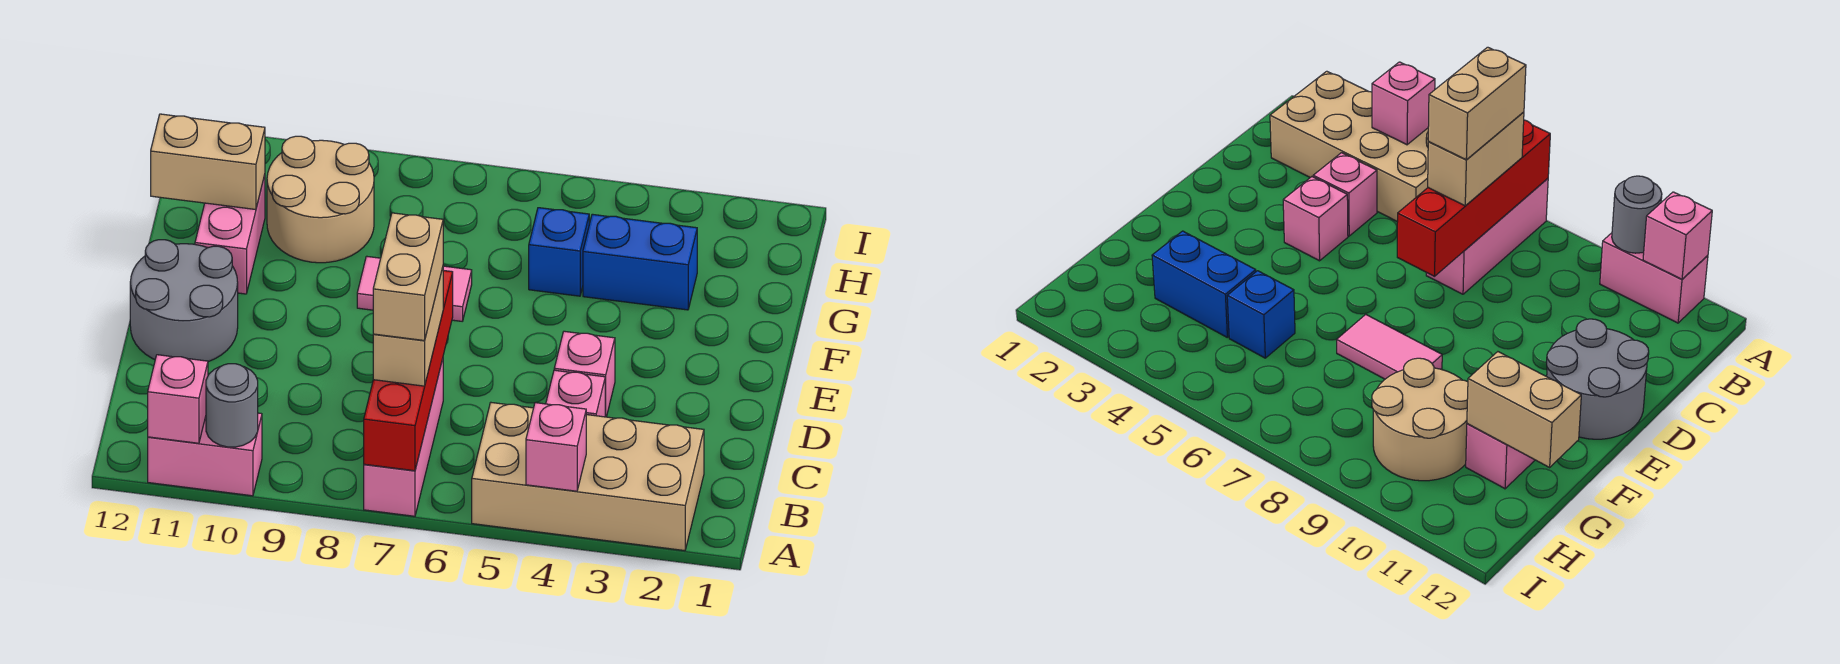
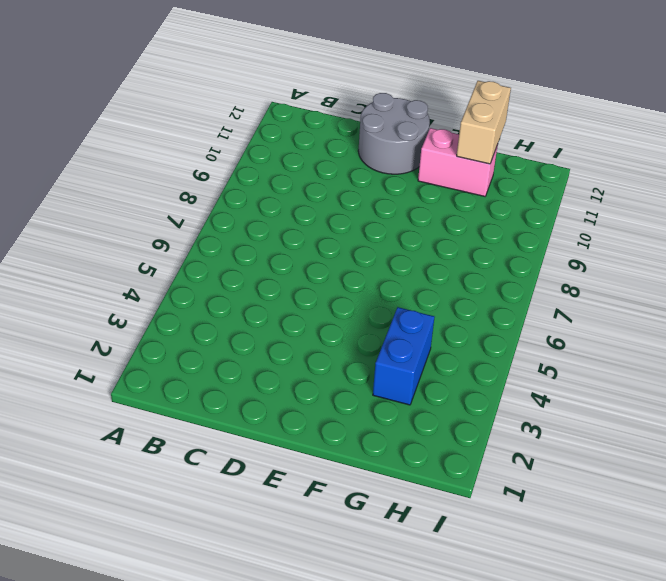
none -> tan 2x4 brick [472,403,704,551]
none -> pink 1x3 brick [364,359,443,516]
none -> pink 1x2 brick [148,413,262,496]

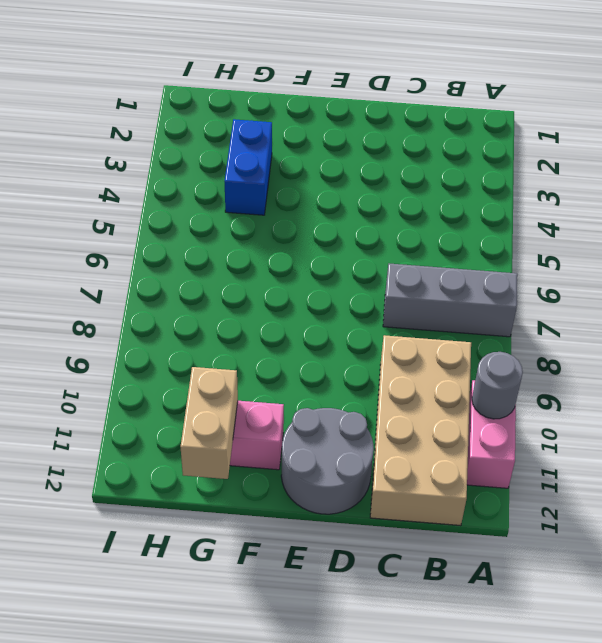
grey 1x3 brick [383,263,517,337] -> pink 1x3 brick [364,359,443,516]
tan 2x4 brick [370,335,471,526] -> tan 2x4 brick moved to [472,403,704,551]
none -> pink 1x1 brick [546,370,605,417]
none -> pink 1x1 brick [554,331,615,417]
none -> pink 1x2 tile [357,256,472,321]

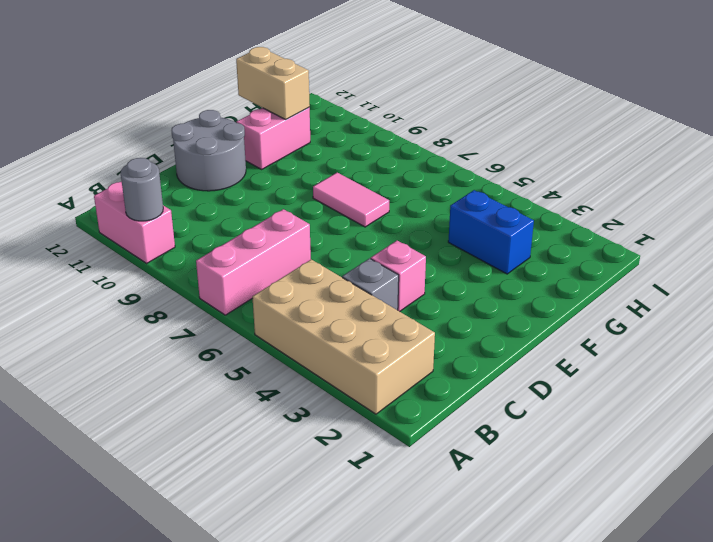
grey 1x1 brick [342,258,399,310] -> pink 1x1 brick [546,370,605,417]
none -> blue 1x1 brick [529,208,589,296]
none -> tan 2x2 round brick [267,136,374,263]
none -> pink 1x1 brick [526,403,586,491]

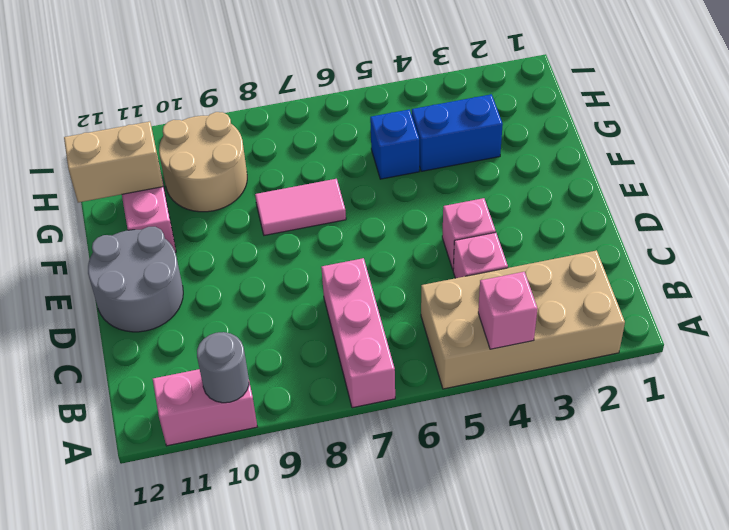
none -> red 1x4 brick [364,270,453,471]
none -> pink 1x1 brick [148,355,208,443]
none -> tan 1x2 brick [373,268,443,386]

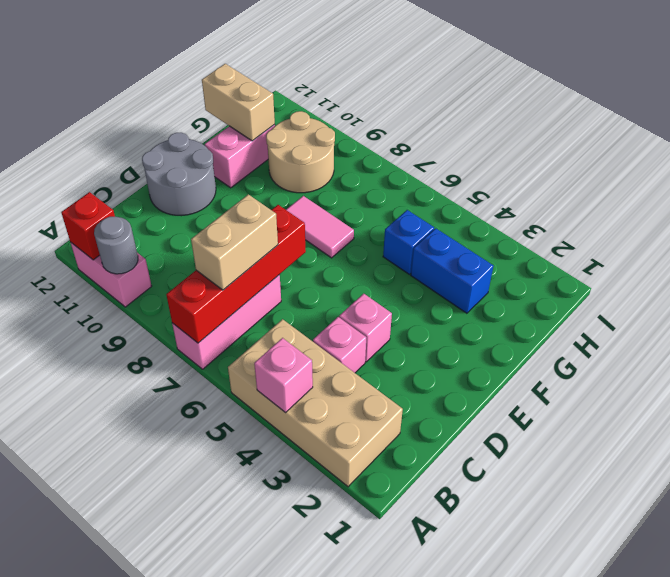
red 1x1 brick [61,192,115,260] -> pink 1x1 brick [148,355,208,443]
none -> tan 1x2 brick [373,213,443,341]

